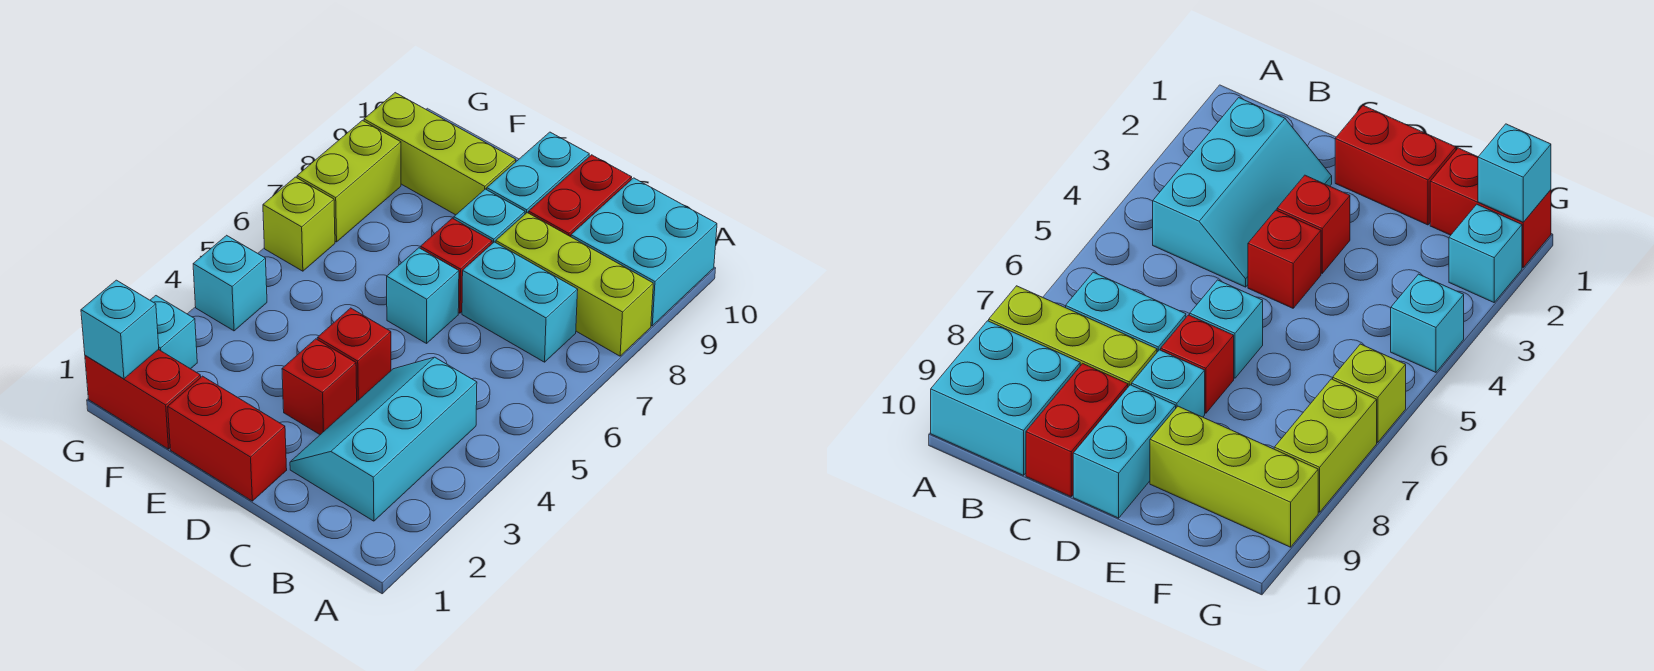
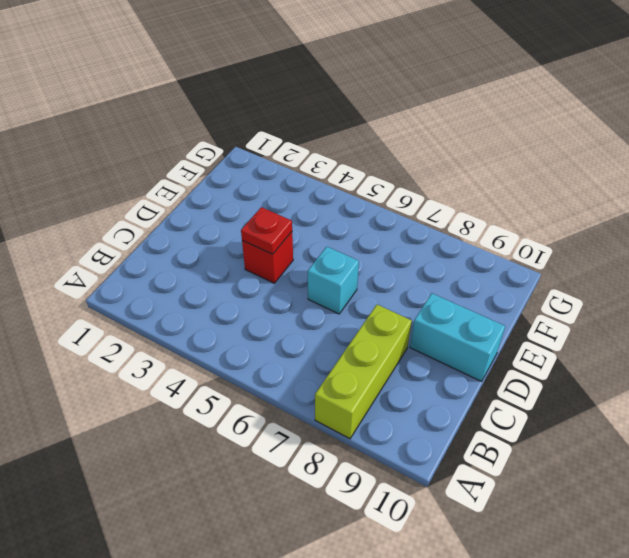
red 1x1 plate [241,207,292,254] -> none
none -> cyan 2x2 brick [571,178,717,326]
none -> cyan 2x3 slope [290,357,477,521]
none -> cyan 1x2 brick [462,242,578,362]

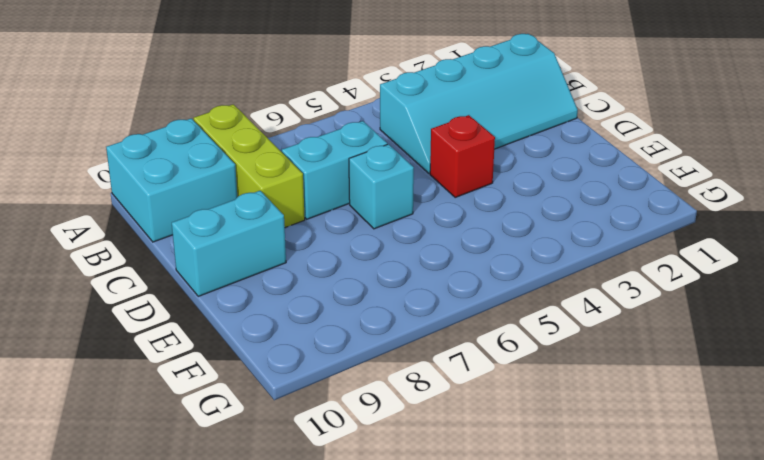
cyan 2x4 slope [380,34,578,174] -> cyan 2x3 slope [290,357,477,521]
cyan 1x2 brick [282,121,387,219] -> cyan 1x2 brick turned to [462,242,578,362]
none -> red 1x2 brick [529,155,632,237]
none -> red 1x2 brick [168,376,287,501]
none -> red 1x1 brick [282,339,357,435]

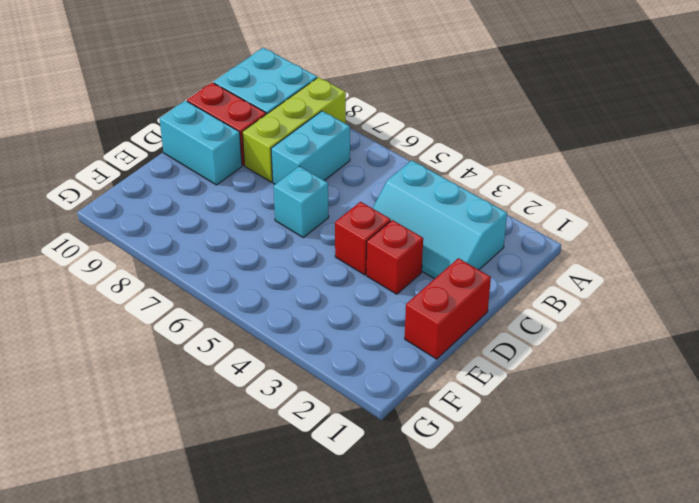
none -> red 1x1 brick [420,218,492,313]
none -> cyan 1x1 brick [454,189,525,243]
none -> lime 1x3 brick [364,93,516,215]

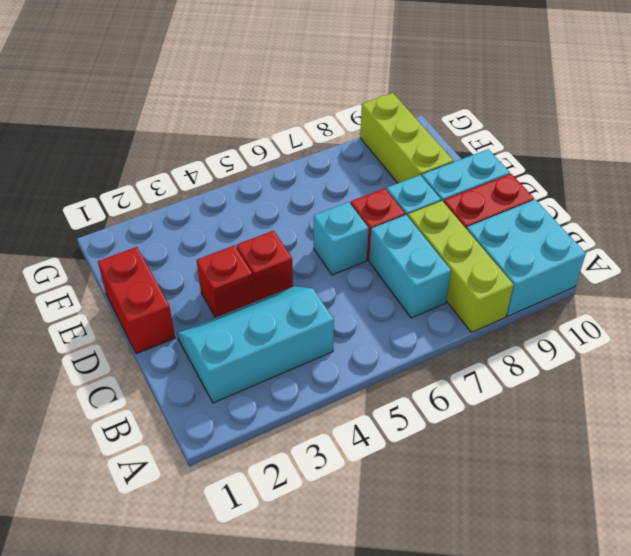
none -> red 1x2 brick [85,349,201,449]
none -> cyan 1x1 brick [150,296,197,369]
none -> cyan 1x1 brick [193,235,267,331]

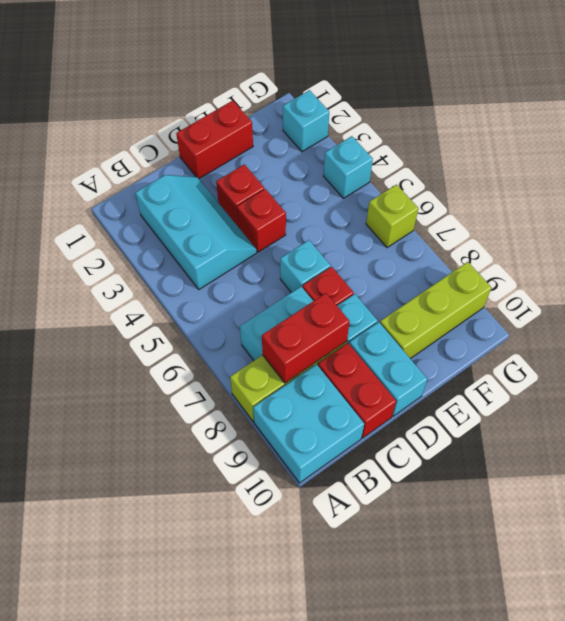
red 1x2 brick [262,293,350,383] -> red 1x2 brick moved to [85,349,201,449]
none -> lime 1x2 brick [297,120,401,242]
none -> cyan 1x1 brick [81,280,159,379]

